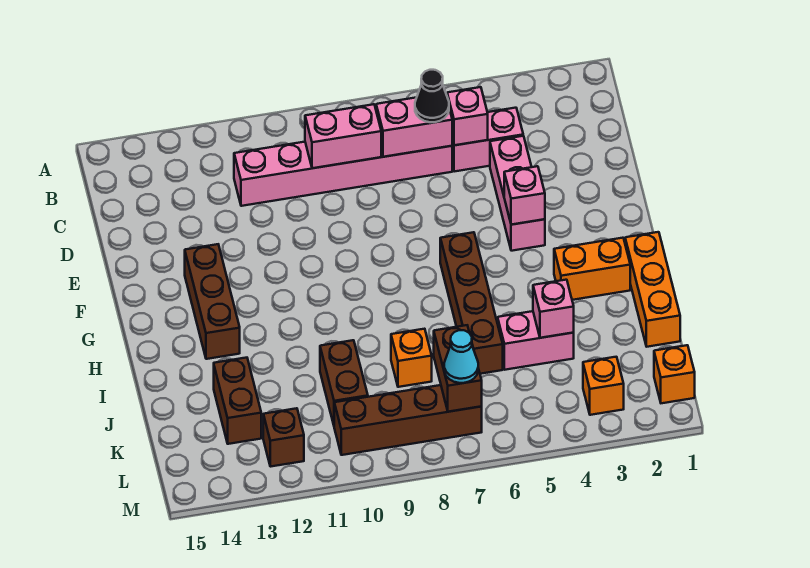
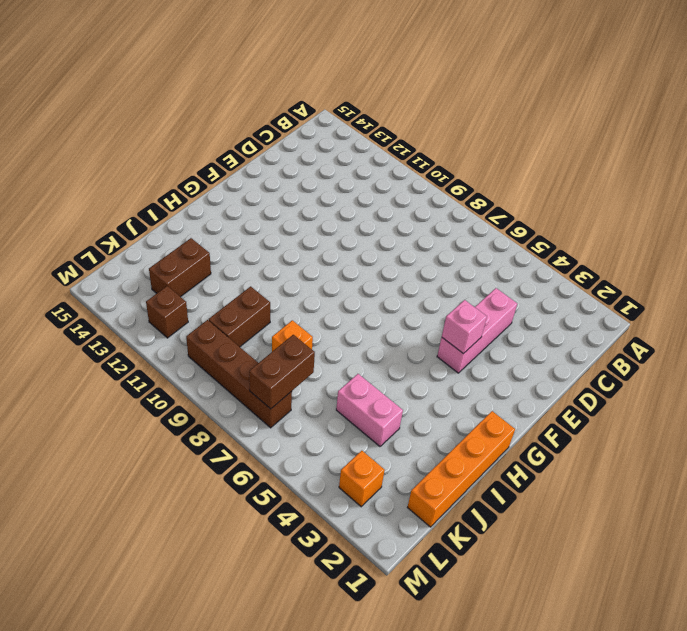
orange 1x4 brick [407,411,515,527] -> orange 1x3 brick [625,232,680,347]
none -> pink 1x2 brick [452,108,523,172]
none -> pink 1x6 brick [234,142,452,206]
none -> brown 1x3 brick [185,244,240,359]

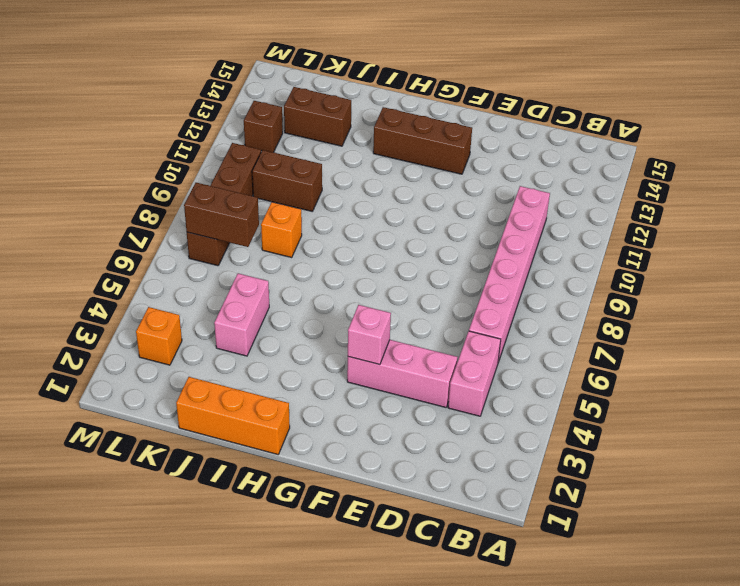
none -> brown 1x4 brick [440,232,503,374]
none -> orange 1x2 brick [554,238,630,300]
none -> orange 1x1 brick [654,345,695,403]

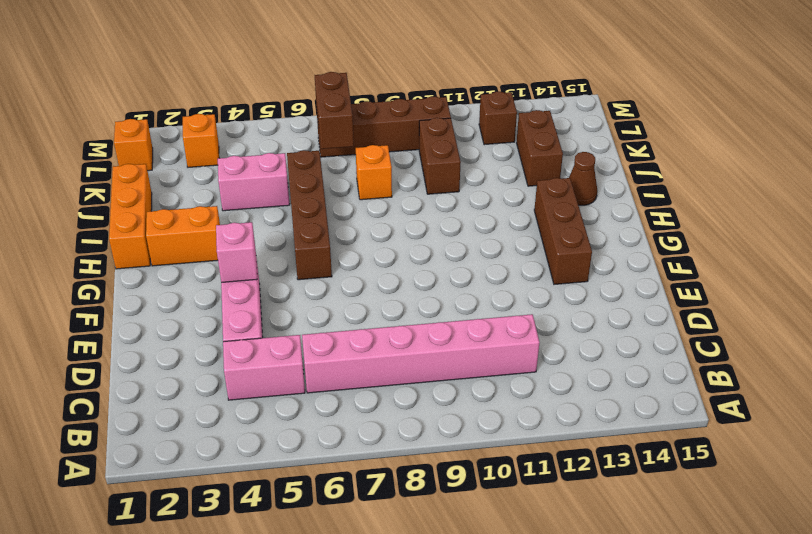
brown 1x1 cone [569,152,597,205] -> none
none -> pink 1x1 brick [447,87,488,145]
none -> pink 1x2 brick [376,97,452,157]
none -> pink 1x2 brick [305,104,381,168]

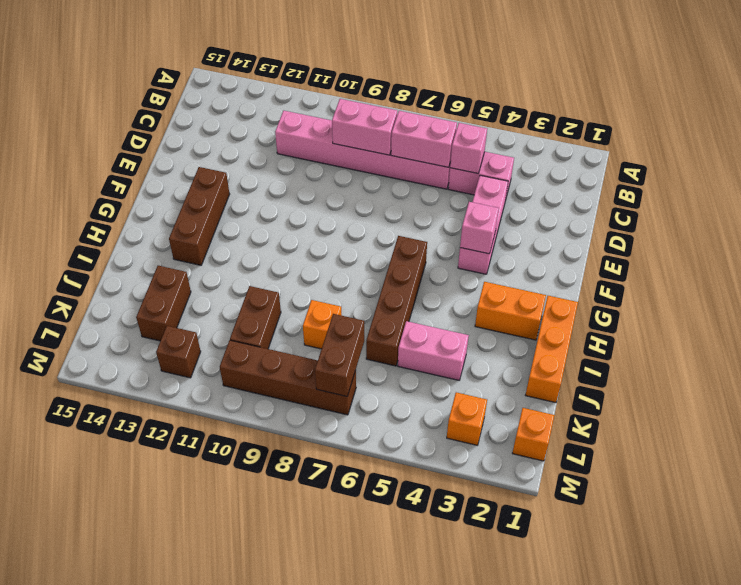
none -> pink 1x1 brick [533,280,574,338]
none -> black 1x1 cone [415,70,449,122]
none -> cyan 1x1 cone [444,330,478,383]

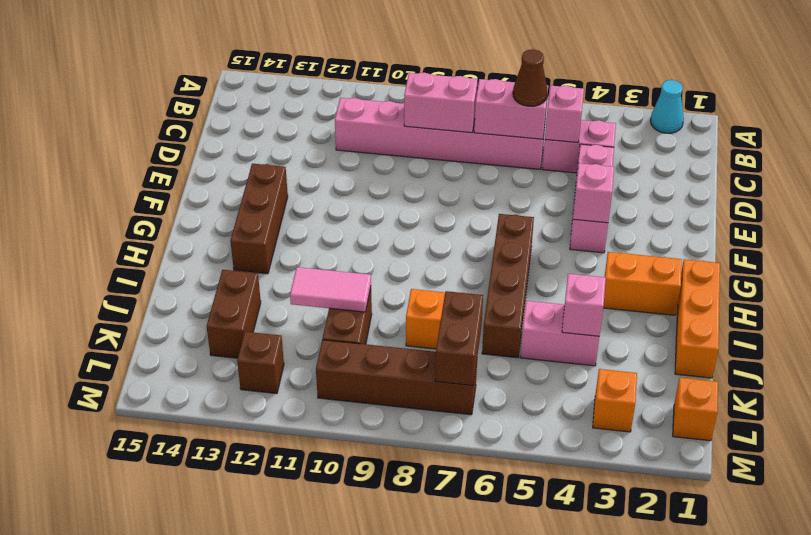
cyan 1x1 cone [650,80,684,133] -> cyan 1x1 cone moved to [444,330,478,383]
brown 1x1 cone [513,49,548,106] -> black 1x1 cone [415,70,449,122]
pink 1x2 tile [290,267,371,312] -> none

